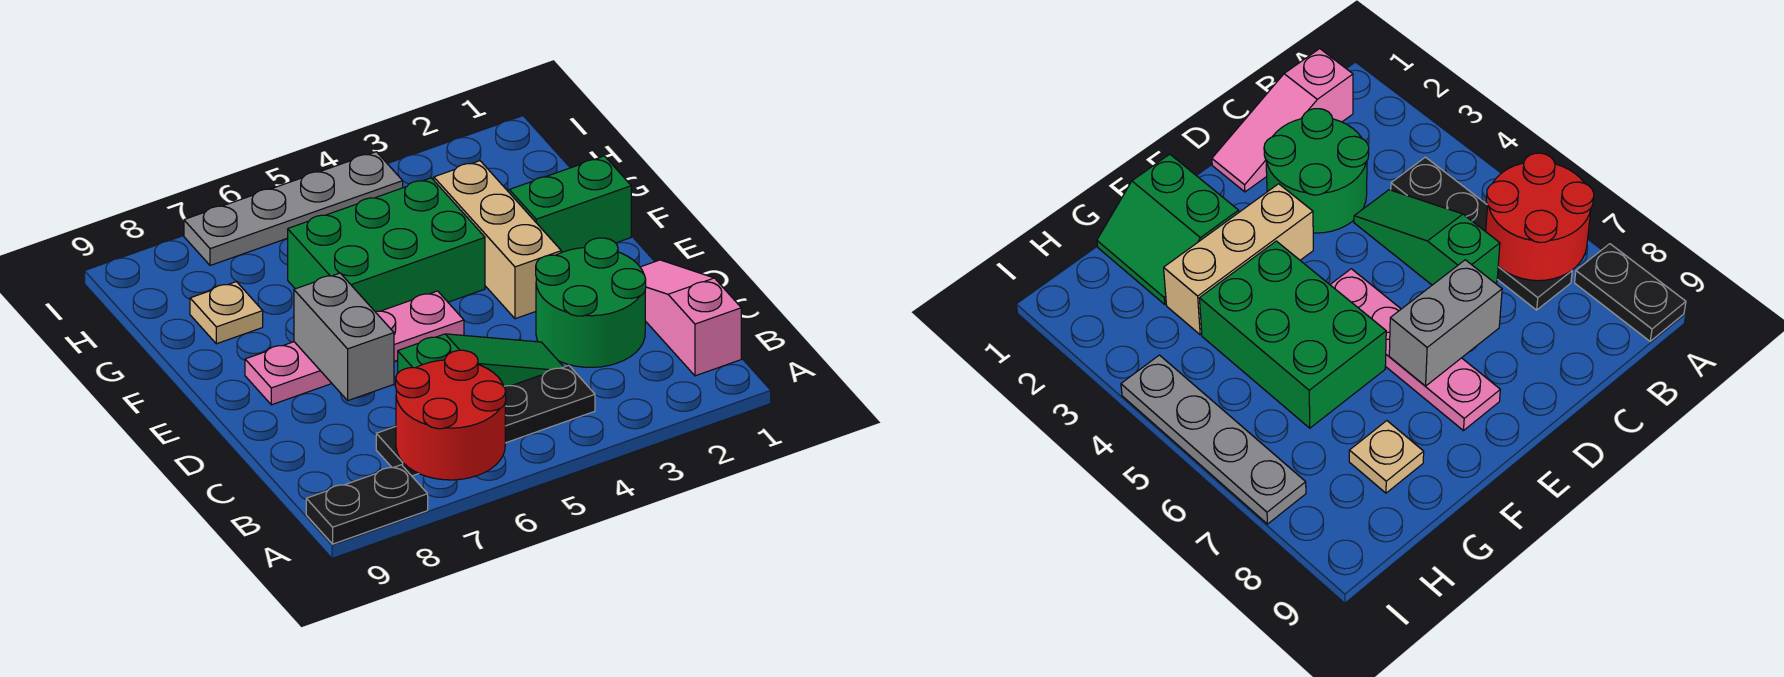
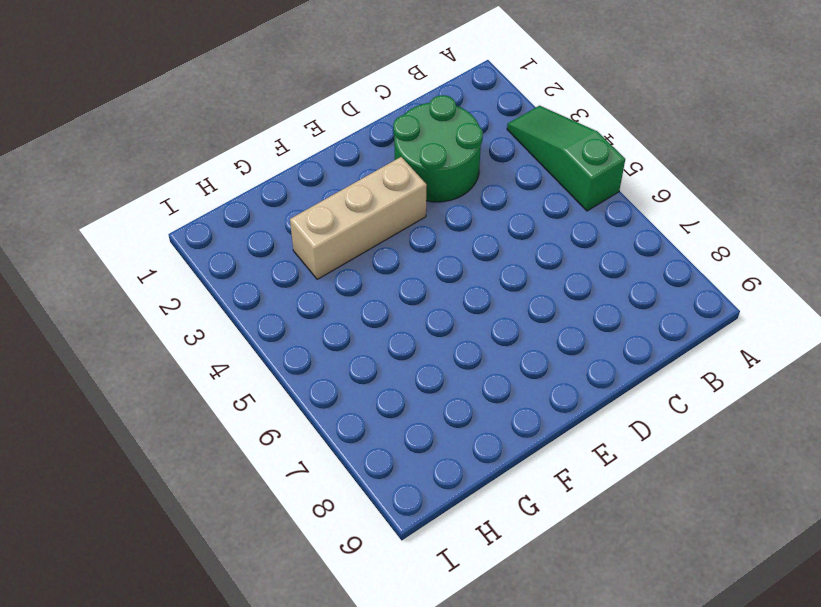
green 1x3 slope [507,106,625,211] -> green 1x3 slope moved to [398,334,563,386]
none -> black 1x2 plate [306,465,428,544]
none -> pink 1x3 slope [640,260,741,376]
none -> black 1x4 plate [376,365,595,476]

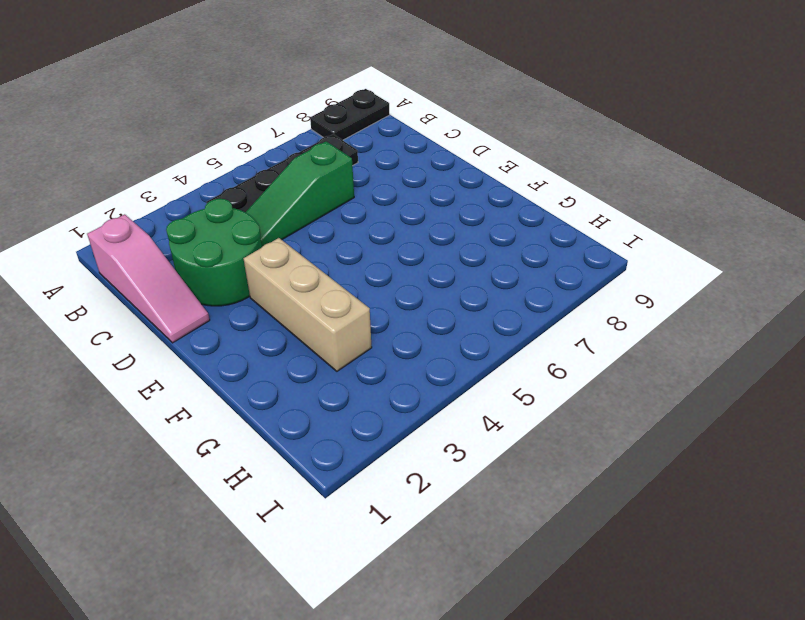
none -> pink 1x4 plate [245,291,464,405]
none -> green 2x2 slope [507,156,631,253]
none -> green 2x3 brick [288,178,485,311]

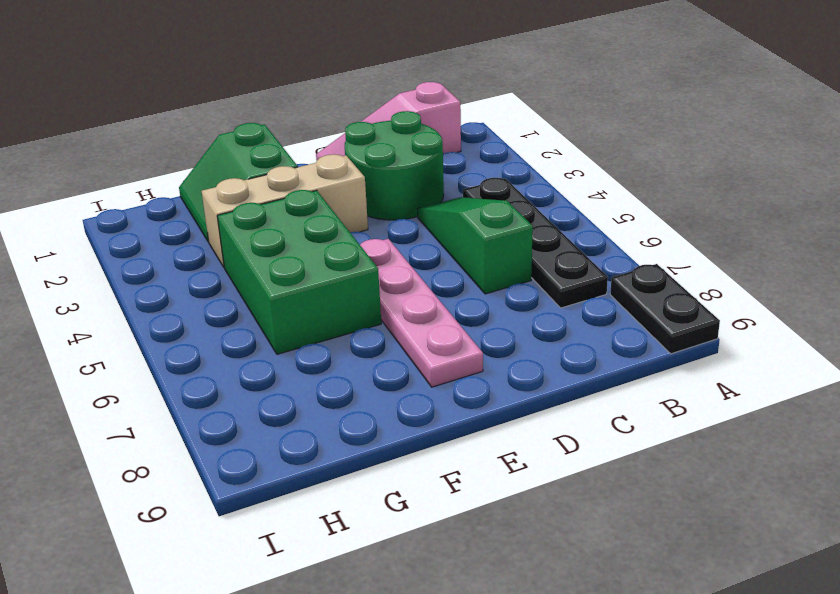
none -> tan 1x1 plate [190,282,263,344]
none -> grey 1x4 plate [184,152,403,265]
none -> red 2x2 round brick [396,350,506,480]

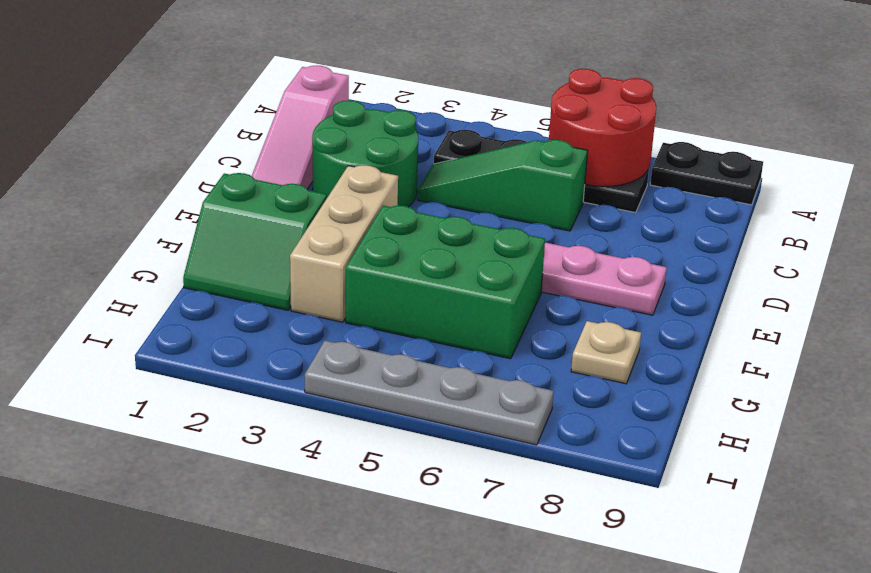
none -> grey 1x2 brick [294,273,394,400]

